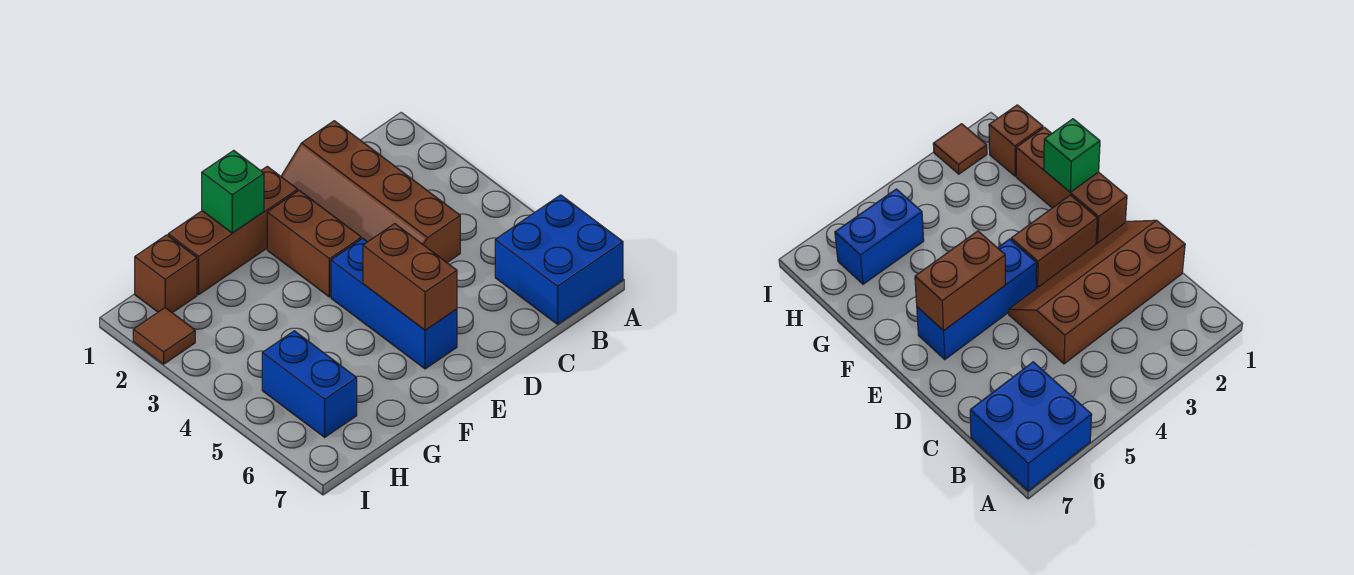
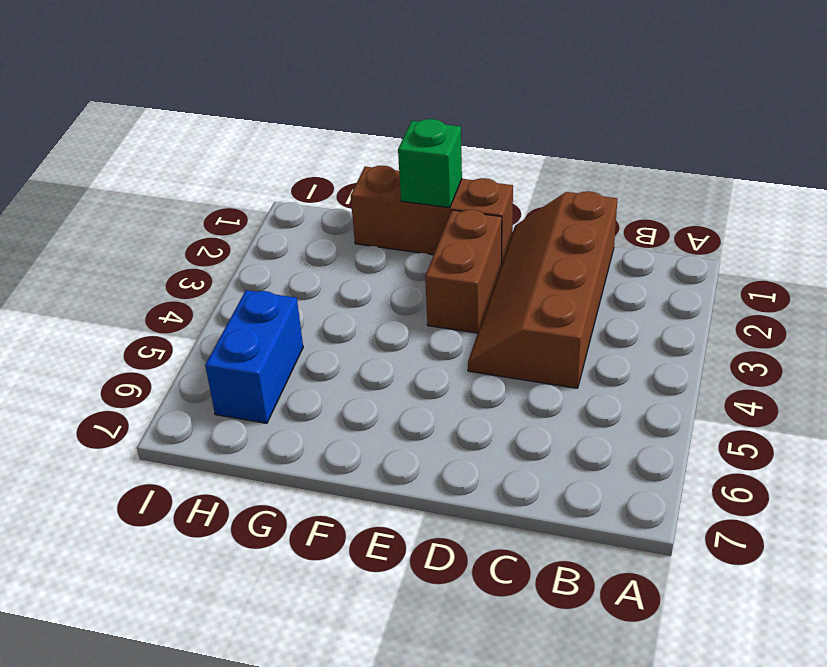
none -> blue 2x2 brick [495,195,623,324]
none -> blue 1x3 brick [331,238,457,369]

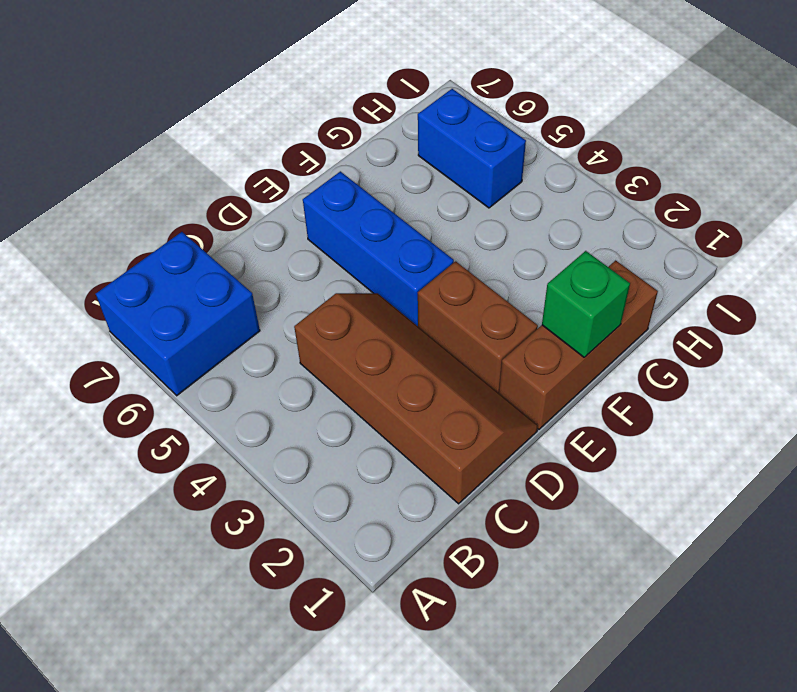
none -> brown 1x1 brick [135,235,197,313]
none -> brown 1x1 tile [133,308,195,364]

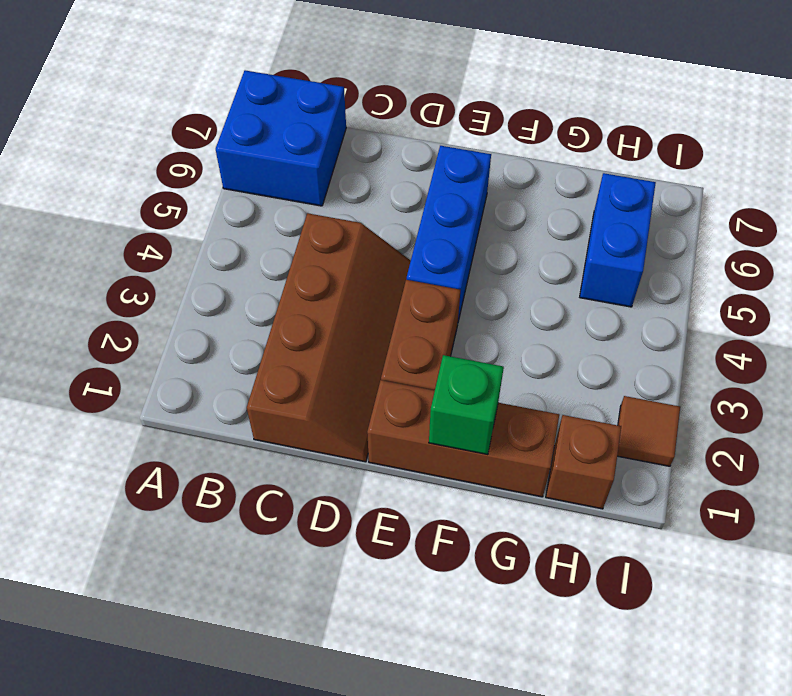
none -> brown 1x2 brick [363,224,457,330]

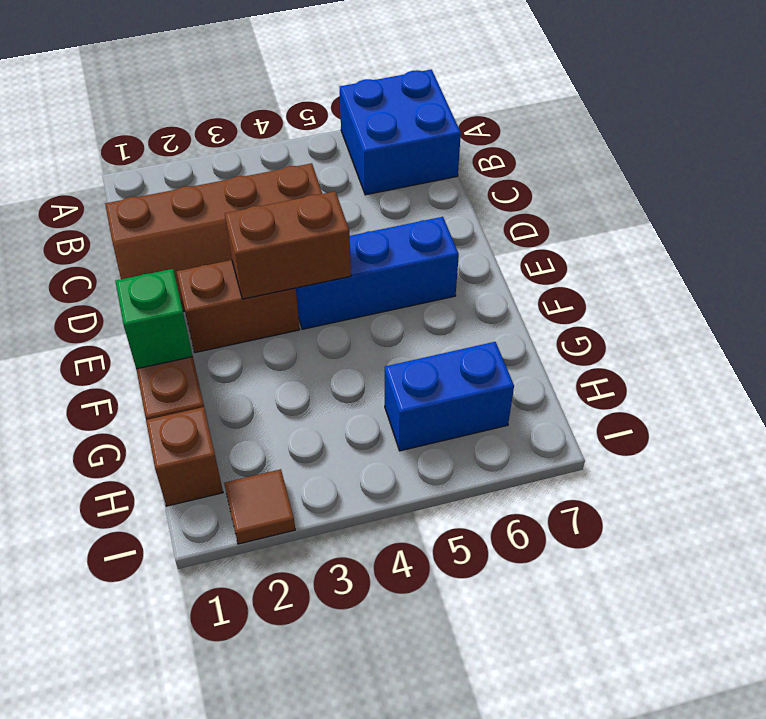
brown 1x2 brick [225,192,351,299] -> brown 1x2 brick moved to [363,224,457,330]

